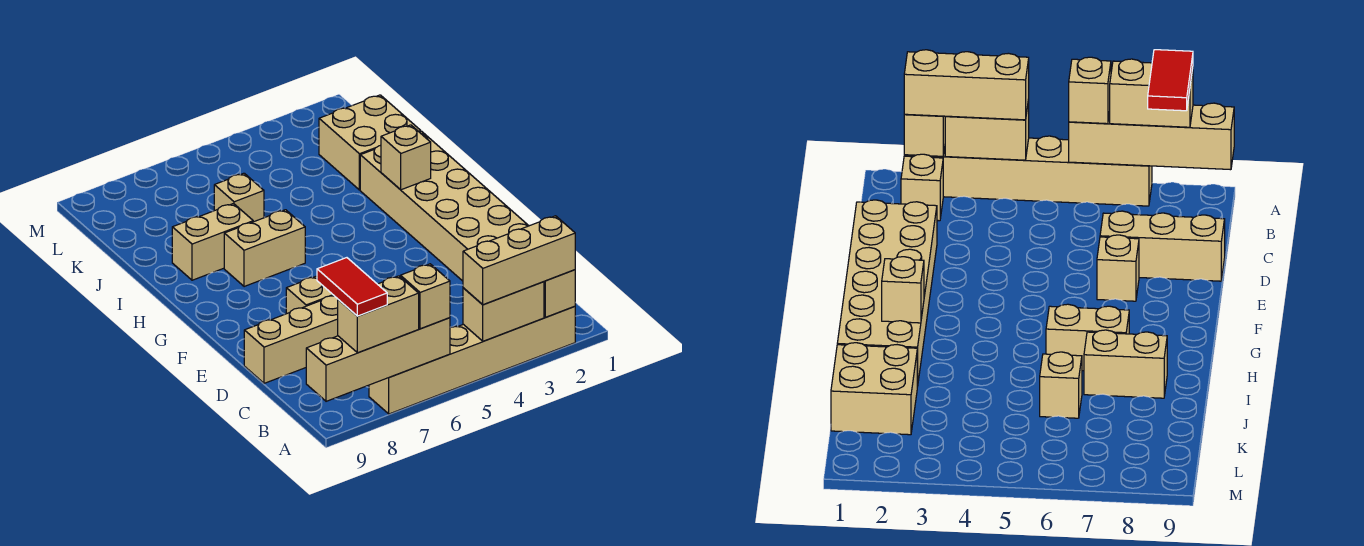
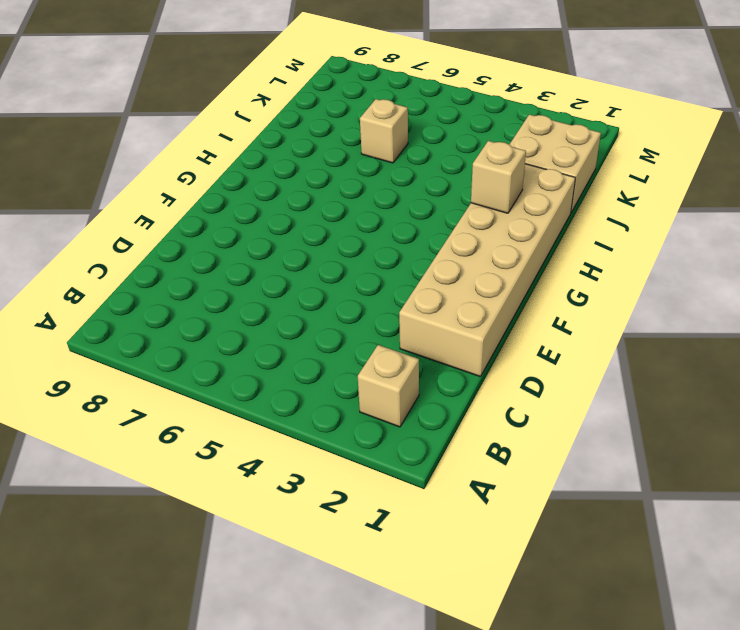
none -> tan 1x6 brick [369,306,575,414]
none -> tan 1x3 brick [244,296,338,383]
none -> tan 1x1 brick [286,276,334,314]

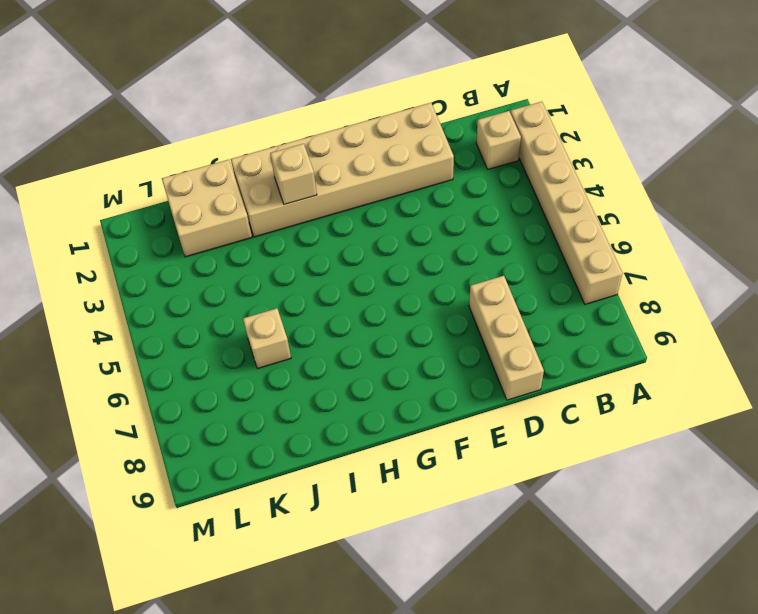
none -> tan 1x1 brick [286,276,334,314]
none -> tan 1x2 brick [224,210,305,287]
none -> tan 1x2 brick [172,204,253,280]

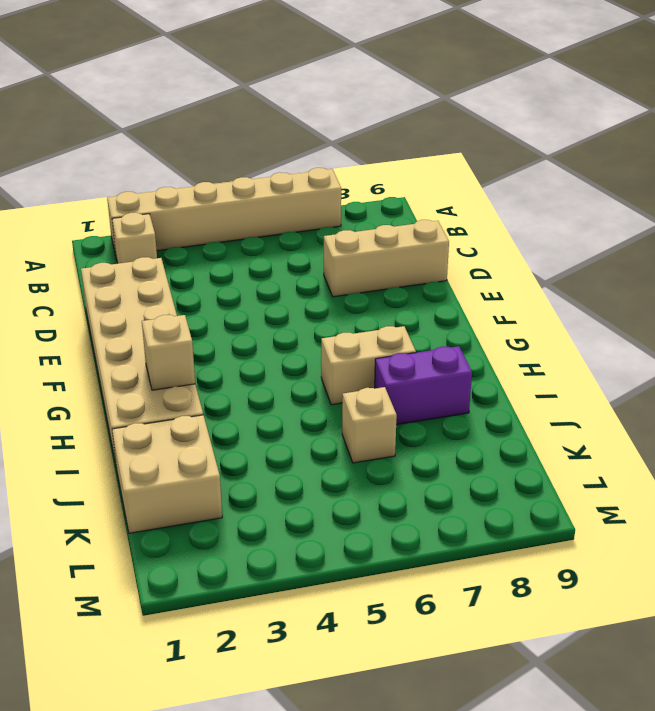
purple 1x2 brick [375,346,472,425] -> tan 1x2 brick [172,204,253,280]
none -> tan 1x1 brick [286,276,334,314]
none -> tan 1x1 brick [544,270,575,317]
none -> tan 1x2 brick [463,282,544,341]

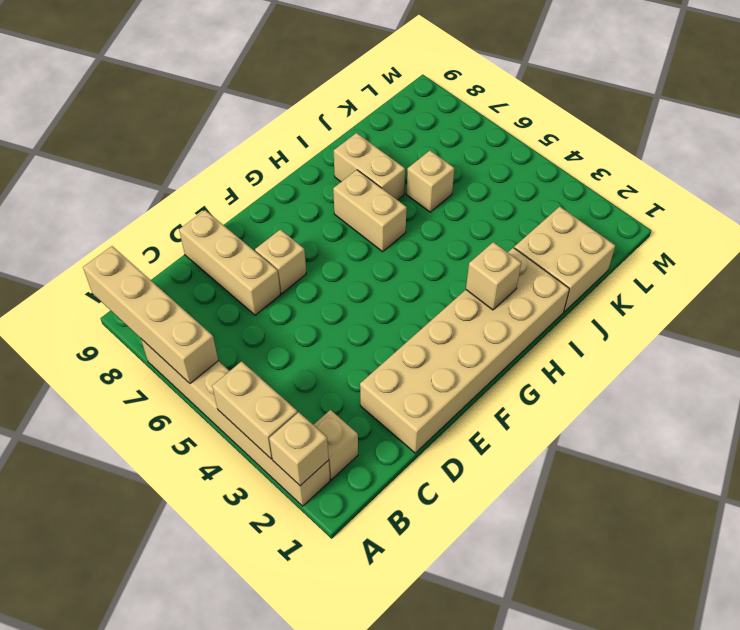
none -> tan 1x3 brick [463,216,575,305]
none -> tan 1x1 brick [400,264,450,329]
none -> tan 1x2 brick [338,276,419,353]

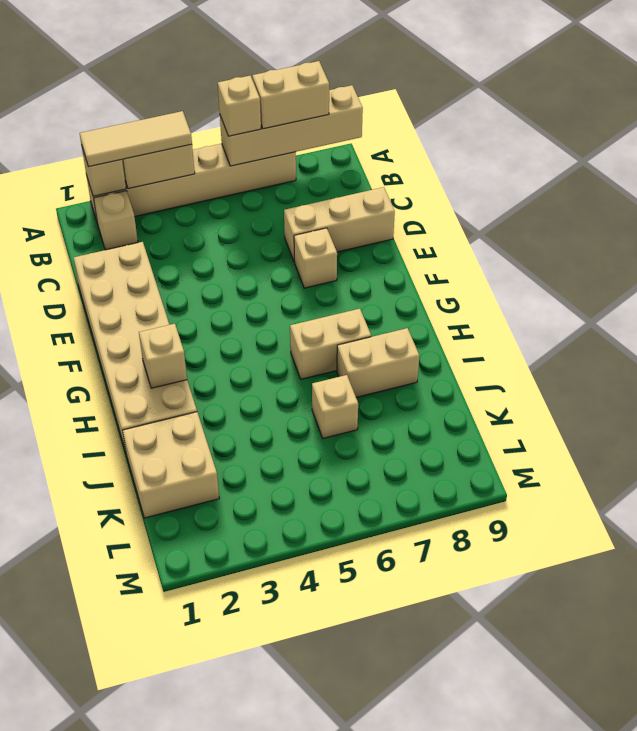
tan 1x3 tile [80,111,192,167] -> tan 1x3 brick [463,216,575,305]
none -> red 1x2 tile [317,258,387,316]

